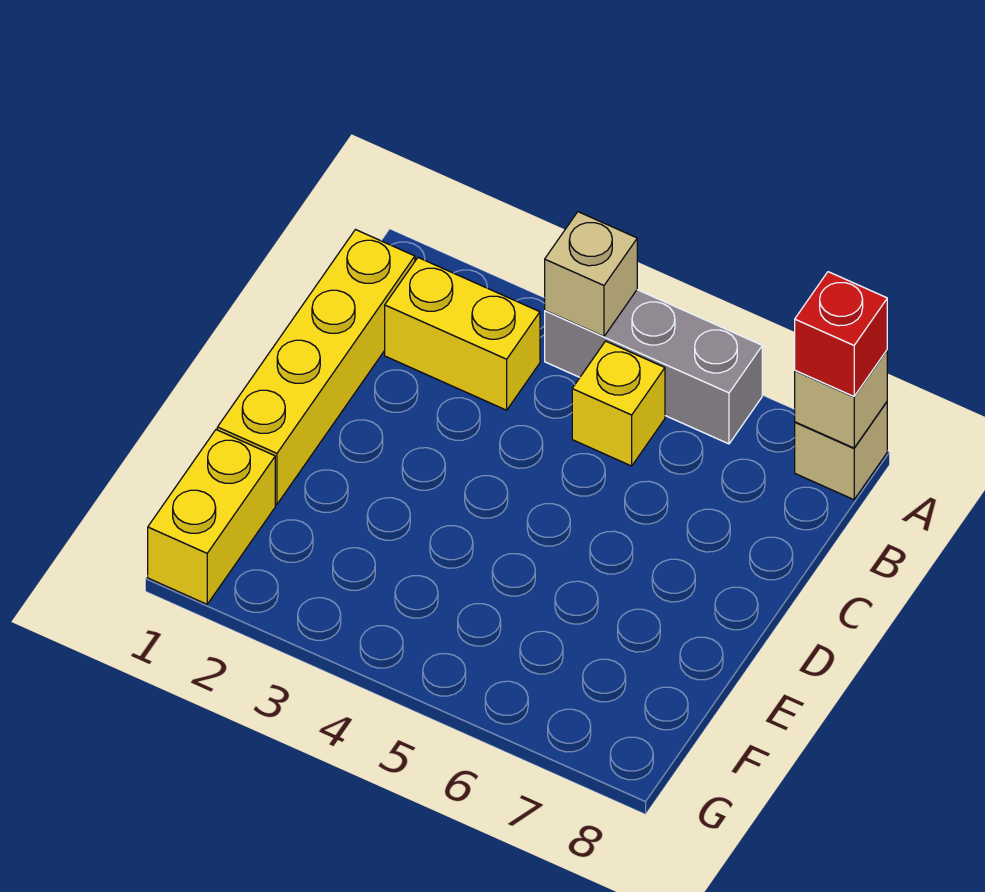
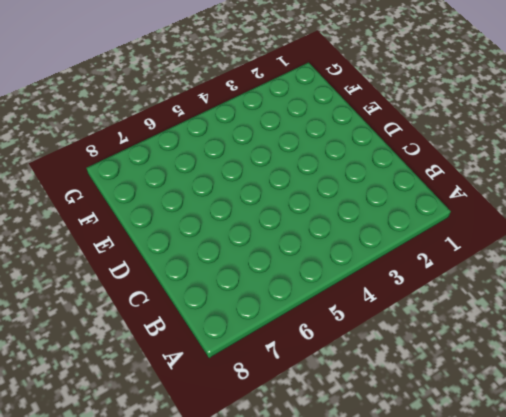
none -> grey 1x3 brick [545,290,762,444]
none -> tan 1x1 brick [795,402,887,500]

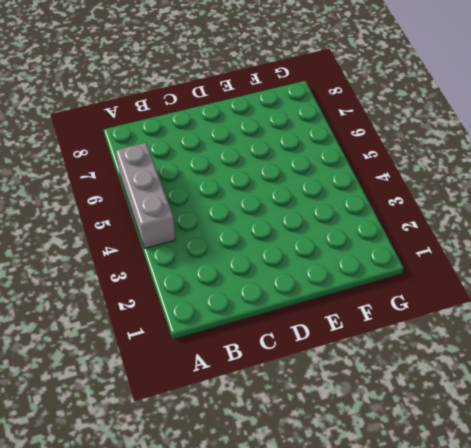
none -> tan 1x1 brick [795,402,887,500]
none -> yellow 1x4 brick [217,230,415,504]

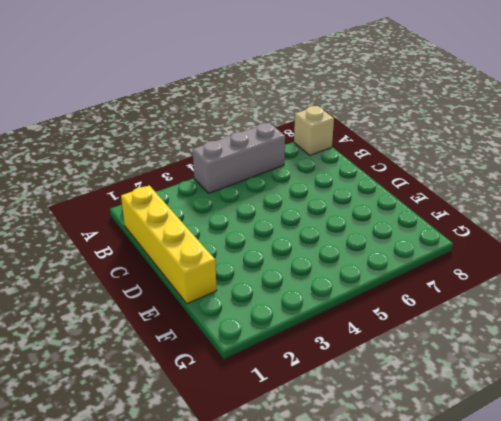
none -> yellow 1x2 brick [385,258,540,410]
none -> yellow 1x1 brick [572,341,665,466]

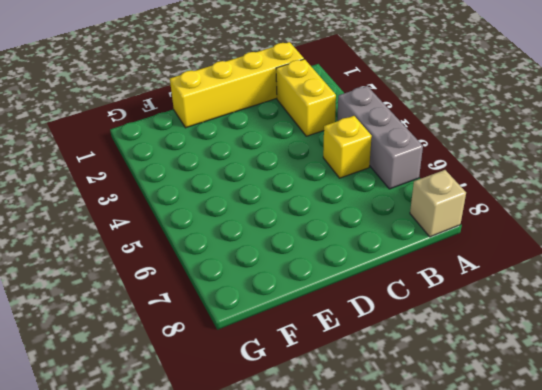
none -> yellow 1x2 brick [148,430,275,604]
none -> tan 1x1 brick [545,212,637,336]

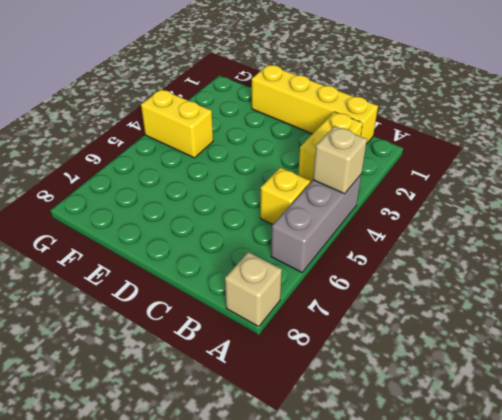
yellow 1x2 brick [141,89,213,158] -> yellow 1x2 brick moved to [148,430,275,604]
none -> tan 1x1 brick [795,351,887,448]
none -> red 1x1 brick [795,272,887,396]

